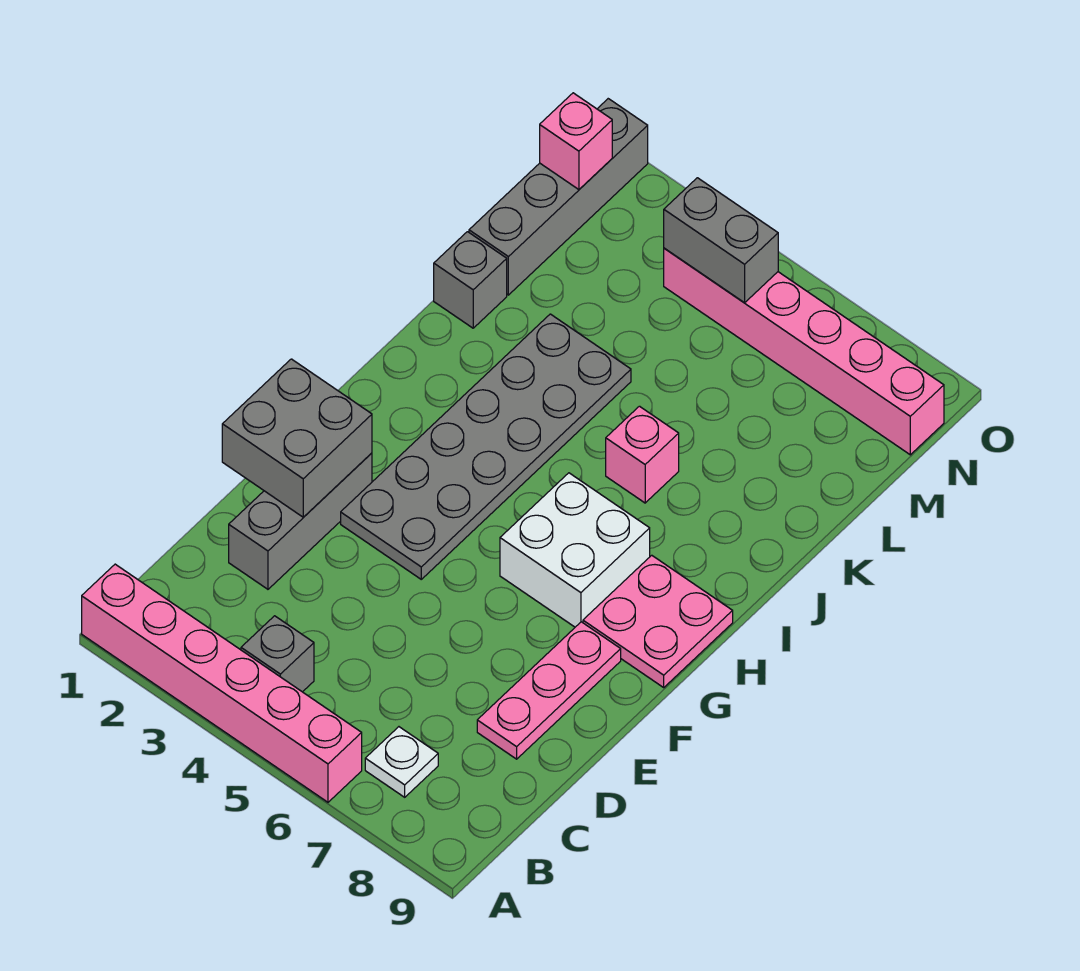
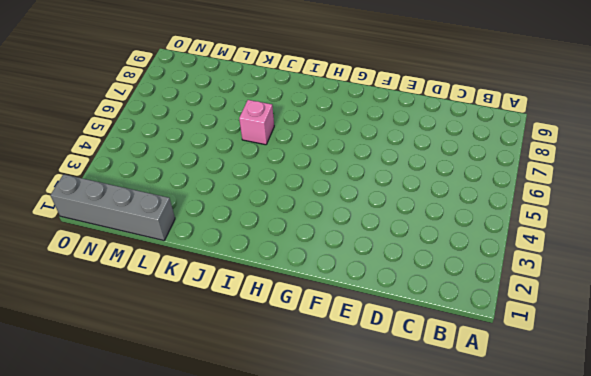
none -> pink 1x6 brick [82,564,362,802]
none -> grey 1x1 brick [241,616,314,692]
none -> white 1x1 plate [365,727,438,797]

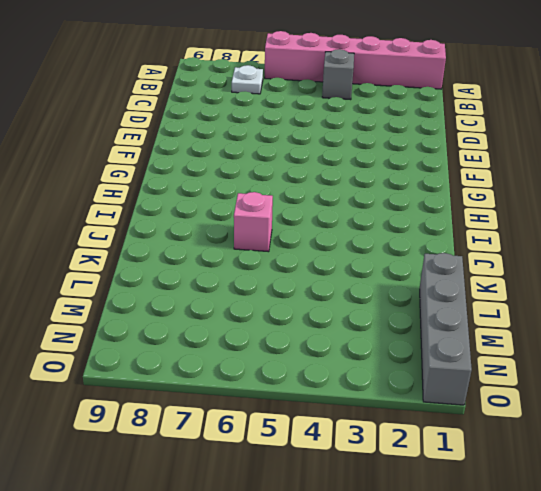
none -> grey 1x3 brick [229,453,372,589]
none -> pink 1x3 plate [477,622,621,759]
none -> grey 2x6 plate [341,314,631,579]

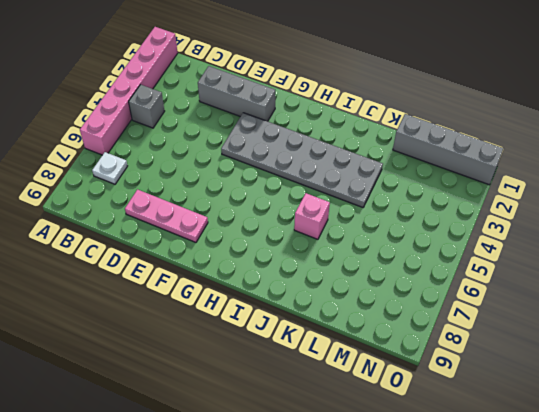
none -> white 2x2 brick [500,473,650,627]
none -> pink 2x2 plate [583,555,733,687]
none -> grey 1x1 brick [434,232,507,328]

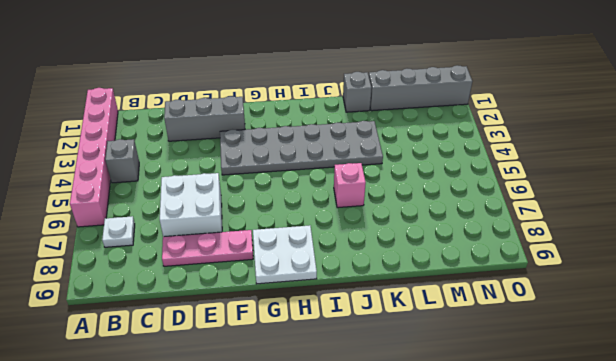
white 2x2 brick [160,173,222,237] -> white 2x2 brick moved to [500,473,650,627]
white 2x2 plate [253,225,317,284] -> pink 2x2 plate [583,555,733,687]
none -> pink 1x6 brick [664,248,944,455]
none -> grey 2x2 brick [222,359,372,517]
none -> pink 1x1 brick [540,93,612,190]

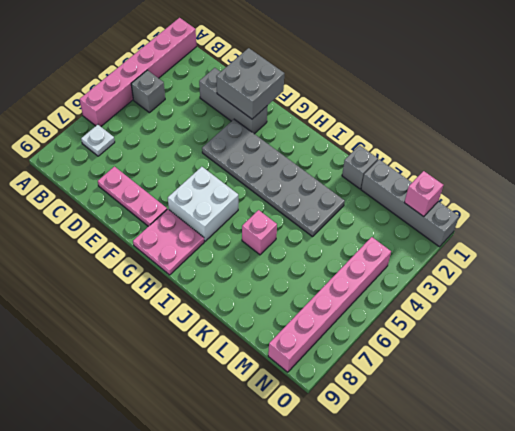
none -> grey 1x2 brick [664,178,778,303]

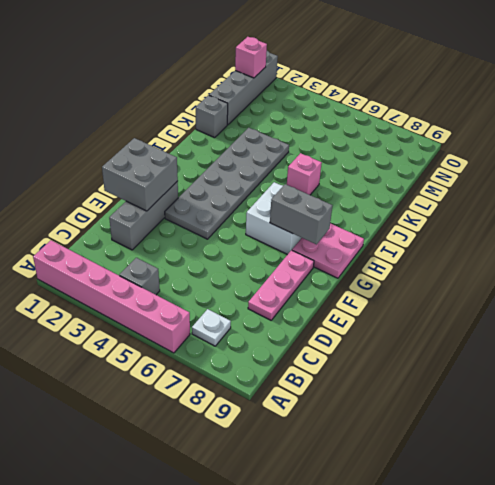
grey 1x2 brick [270,184,332,244] -> grey 1x2 brick moved to [664,178,778,303]
none -> pink 1x6 brick [664,248,944,455]

